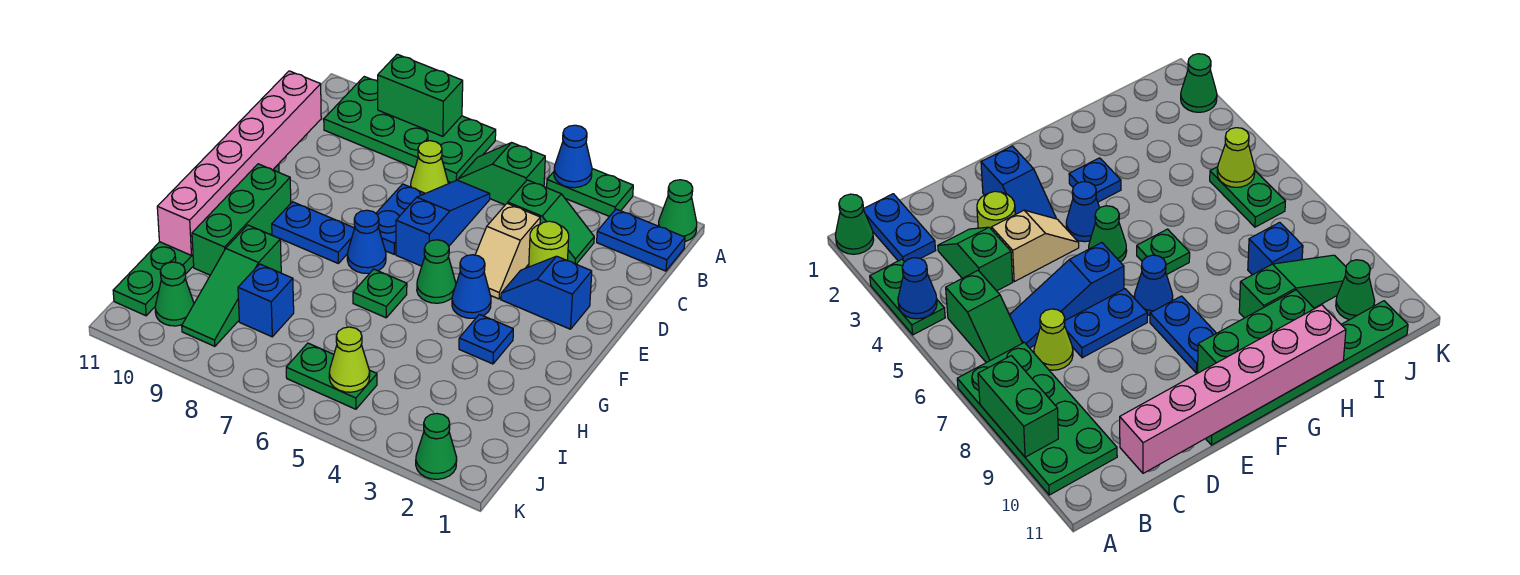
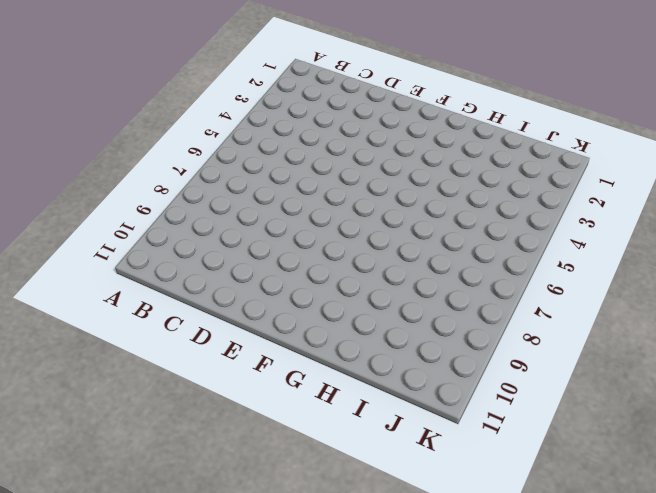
none -> green 1x1 cone [658,180,697,241]
none -> green 1x2 plate [547,169,633,216]
none -> green 2x4 plate [324,77,496,182]

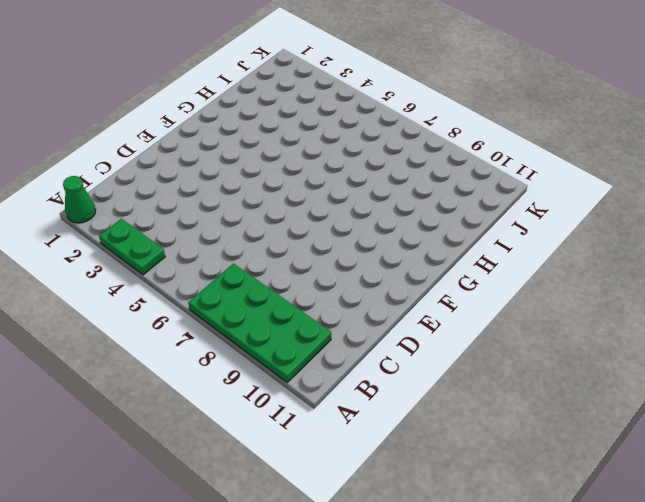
none -> blue 1x2 plate [597,209,685,271]
none -> green 1x2 slope [458,143,545,205]
none -> green 1x2 slope [508,180,594,264]

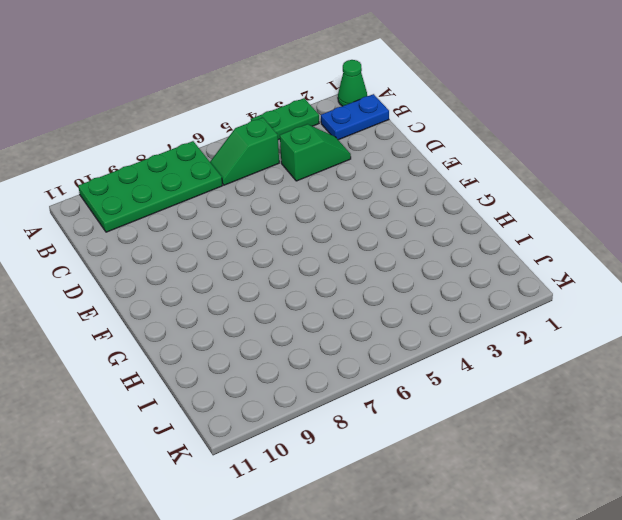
none -> blue 1x3 slope [396,180,490,266]
none -> lime 1x1 cone [411,141,448,193]
none -> lime 1x1 round brick [529,221,569,267]

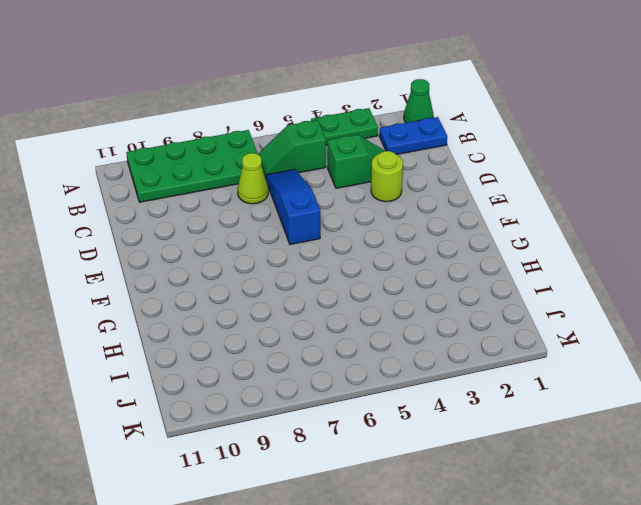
none -> tan 1x2 slope [475,203,540,299]
none -> blue 1x2 plate [376,184,425,254]
none -> blue 1x2 slope [501,256,592,329]

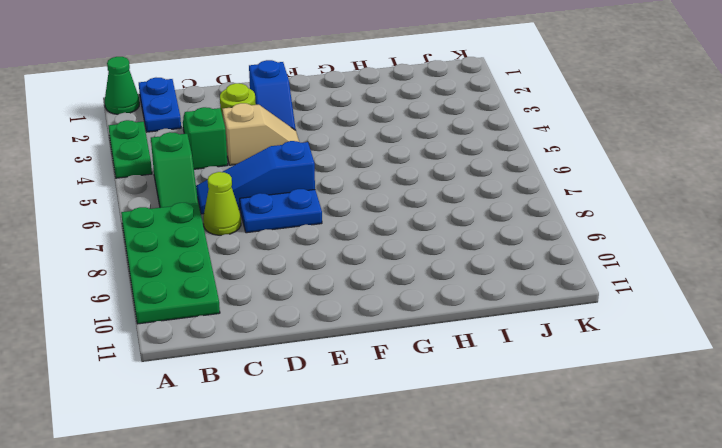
none -> green 1x6 plate [113,164,279,316]
none -> blue 1x1 cone [452,255,491,318]
none -> green 1x1 cone [417,240,456,303]

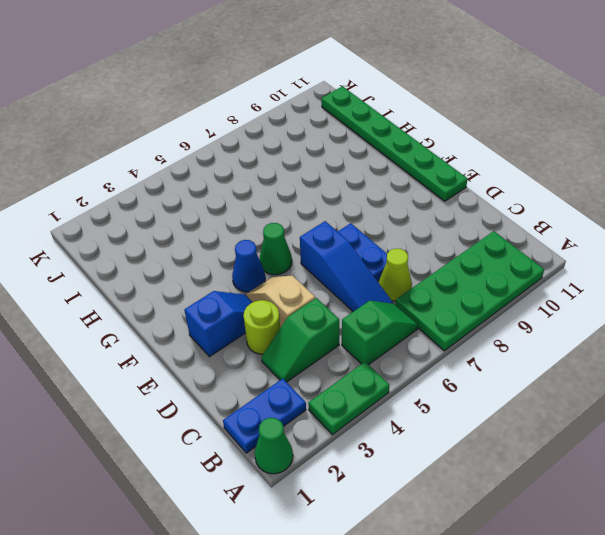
none -> blue 1x1 cone [347,210,386,273]
none -> blue 1x2 plate [272,202,354,263]
none -> green 1x3 brick [192,164,291,275]

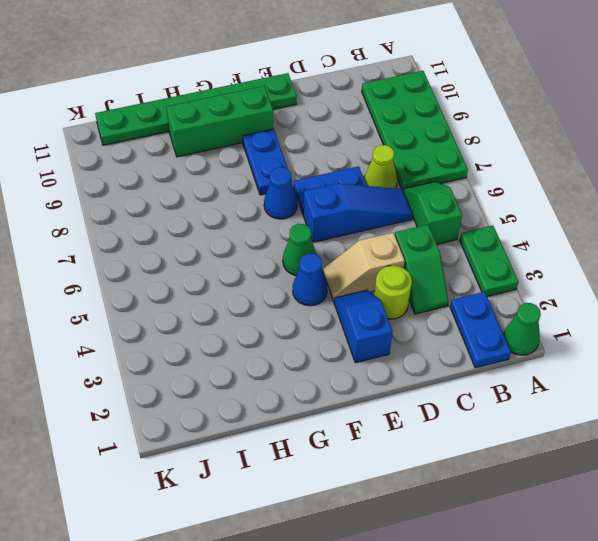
none -> blue 1x1 plate [459,314,513,364]
none -> green 1x1 plate [353,269,407,318]
none -> green 1x3 slope [182,225,281,346]

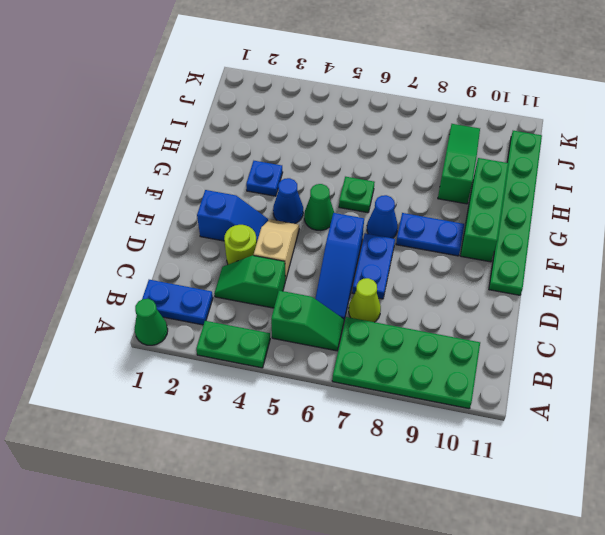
none -> blue 1x1 brick [238,264,294,337]
none -> green 1x2 plate [286,343,377,409]
none -> green 1x1 cone [155,262,194,326]

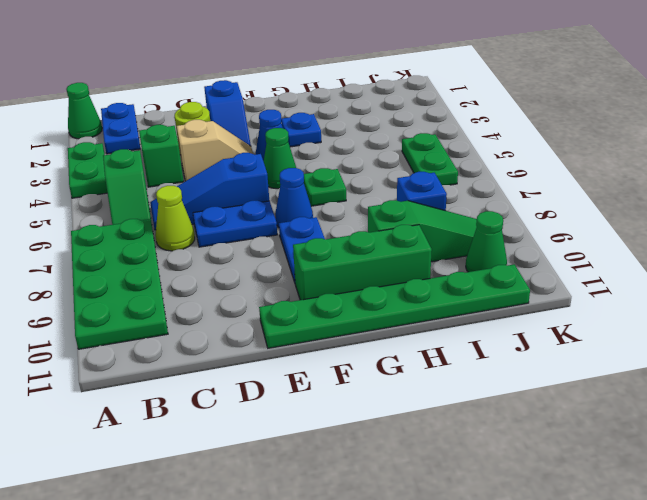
none -> green 1x1 cone [416,414,457,479]
none -> blue 1x1 cone [554,125,592,188]
none -> green 1x2 brick [378,54,463,136]

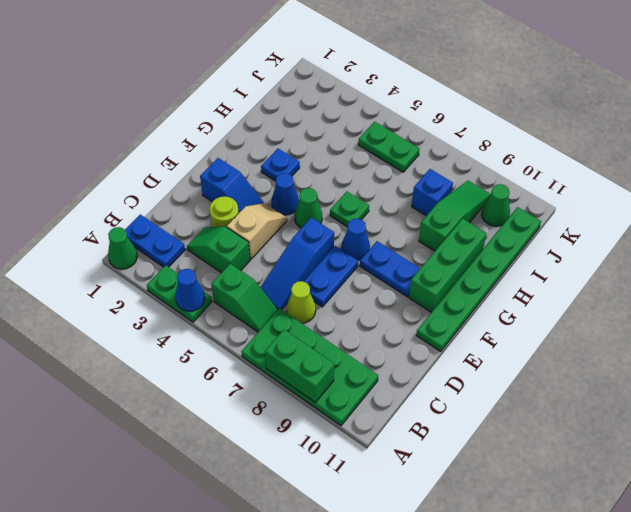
none -> green 1x1 cone [416,414,457,479]
none -> pink 1x6 brick [157,71,321,255]
none -> lime 1x1 cone [329,327,370,392]

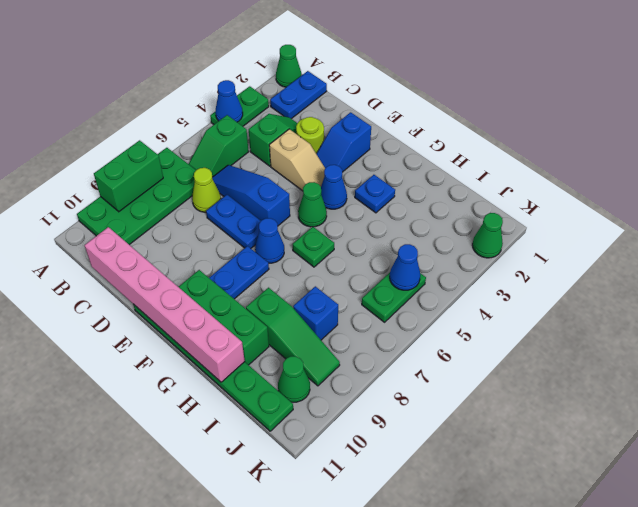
blue 1x1 cone [390,244,420,290] -> lime 1x1 cone [329,327,370,392]

